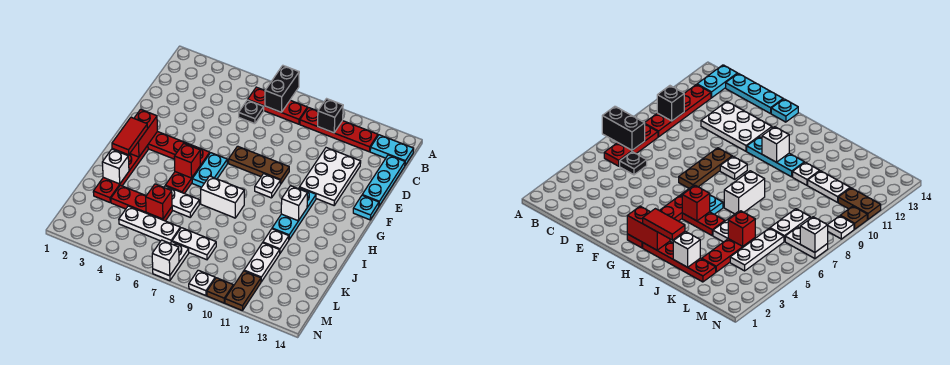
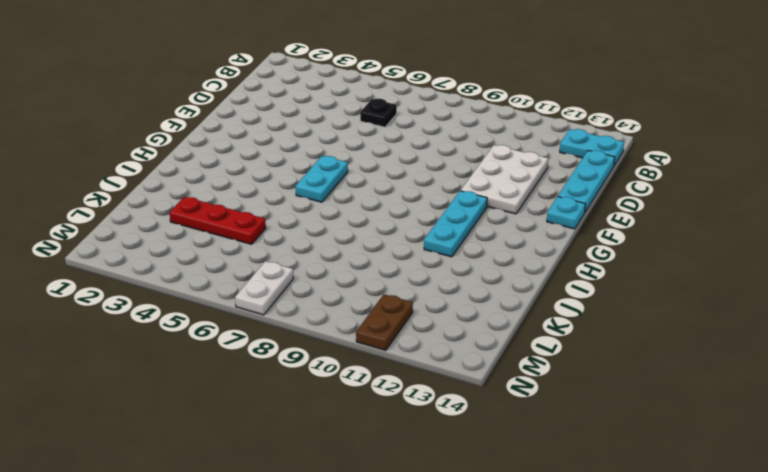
none -> red 1x3 plate [248,87,307,124]
none -> red 1x4 plate [300,108,378,152]
none -> brown 1x3 plate [229,146,289,184]
none -> red 1x4 plate [148,131,210,167]

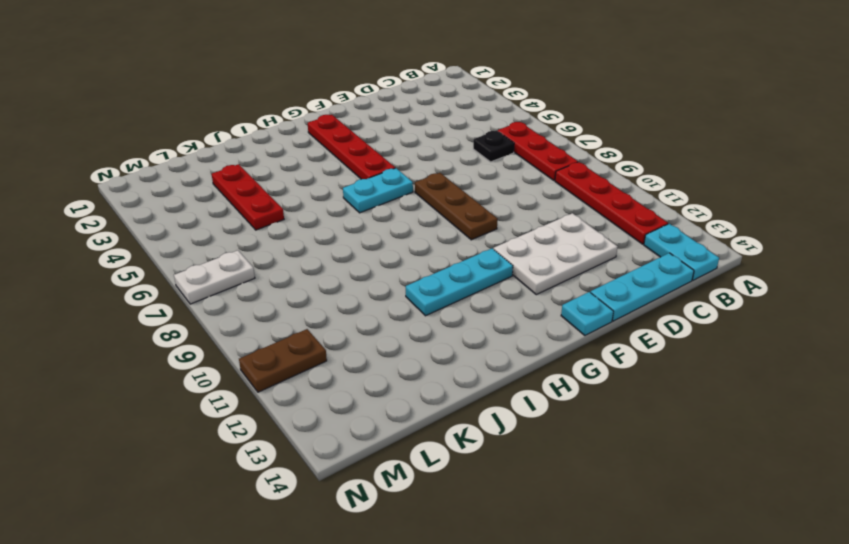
none -> white 1x1 plate [255,174,280,198]
none -> red 1x4 plate [93,145,148,202]
none -> red 1x2 plate [165,167,200,194]
none -> white 1x2 brick [201,176,244,218]

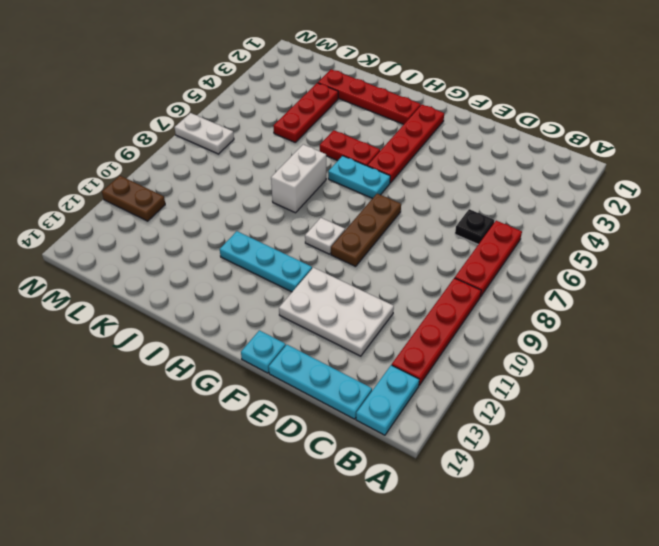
none -> white 1x2 plate [164,186,199,217]
none -> white 1x1 plate [263,229,289,253]
none -> white 1x2 plate [244,243,280,282]
none -> white 1x3 plate [119,206,180,243]

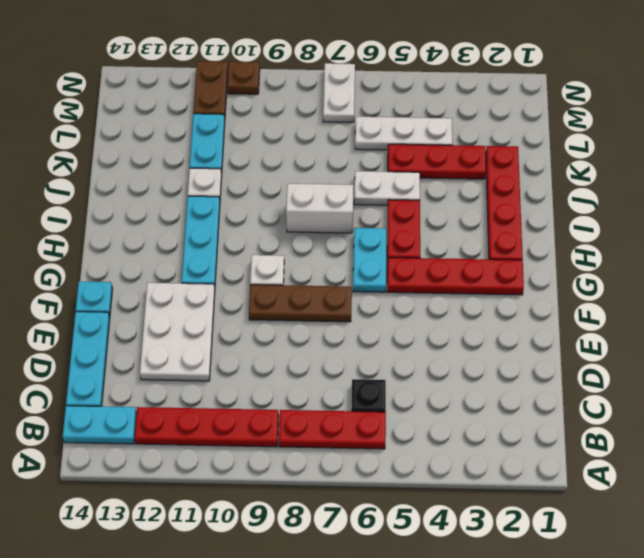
cyan 1x2 plate [190,114,225,174] -> white 1x2 plate [244,243,280,282]
none -> white 1x2 plate [172,228,216,260]
none -> white 1x1 plate [189,270,215,295]
none -> black 1x2 brick [265,66,299,112]
none -> black 1x1 brick [318,99,343,133]

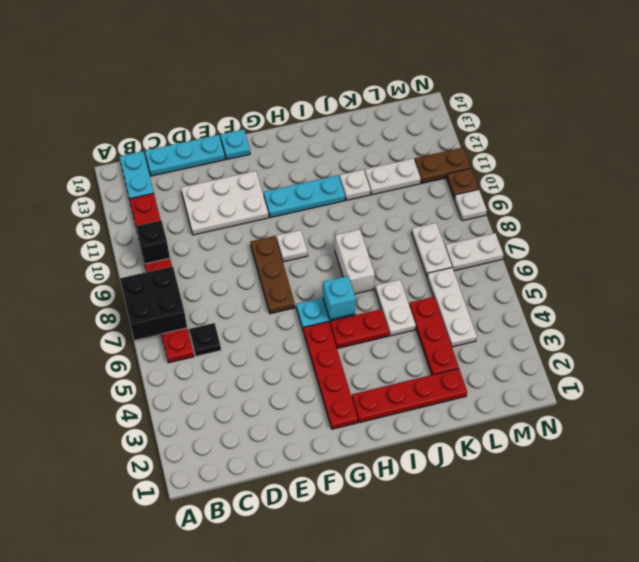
black 2x2 brick [120,266,187,340] -> black 1x2 brick [265,66,299,112]
cyan 1x1 brick [323,276,356,320] -> none
none -> red 1x2 brick [130,109,157,157]
none -> red 1x1 brick [174,143,200,178]
none -> white 1x1 brick [281,186,307,221]
none -> white 1x1 brick [102,149,129,184]

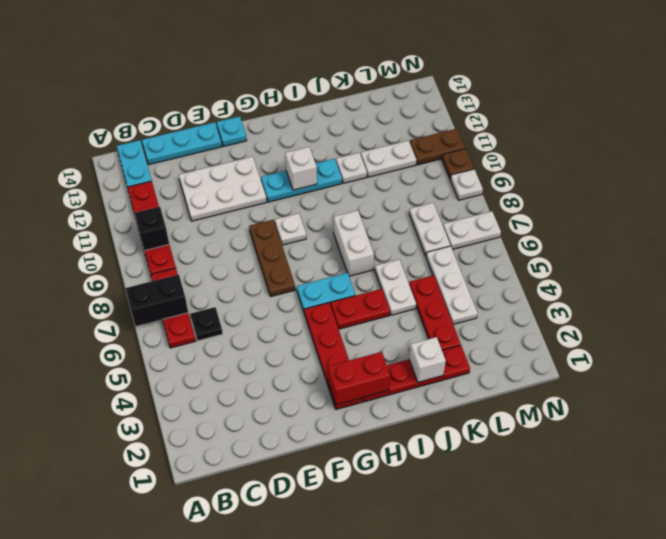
none -> red 1x1 brick [174,143,200,178]
none -> red 1x1 brick [146,184,172,219]
none -> white 1x1 brick [152,240,179,276]
none -> red 1x2 tile [112,117,148,155]

